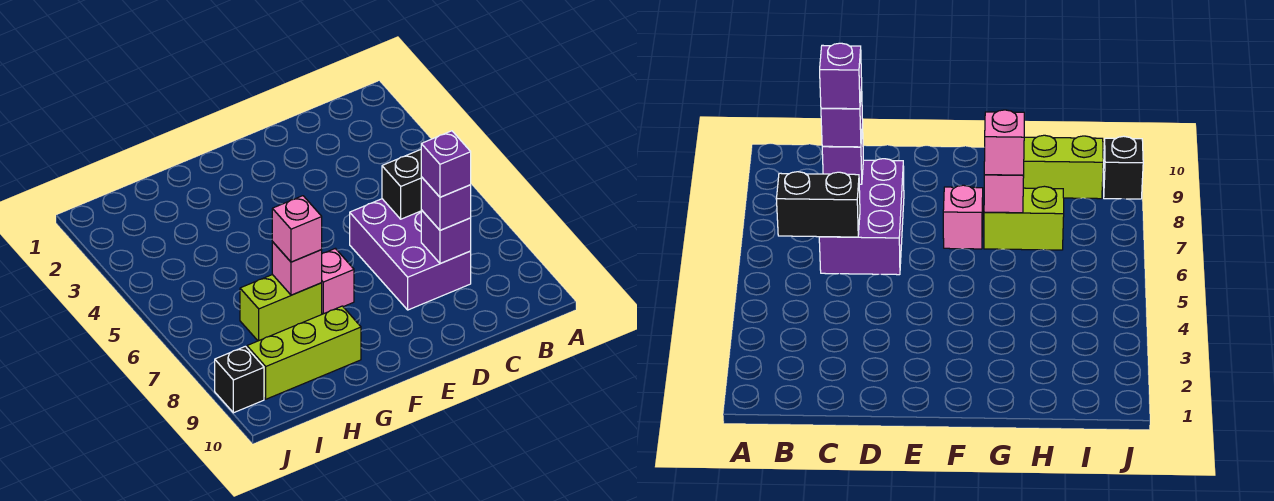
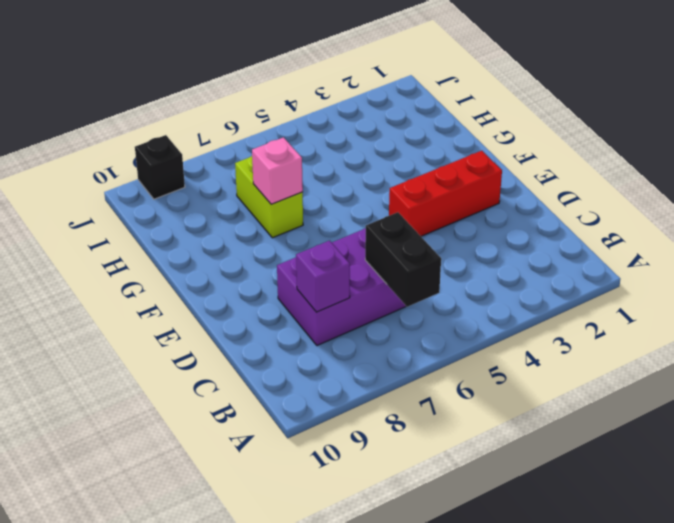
red 1x3 brick [389,151,502,236] -> none
none -> pink 1x1 brick [322,249,354,314]
none -> lime 1x3 brick [247,306,361,399]

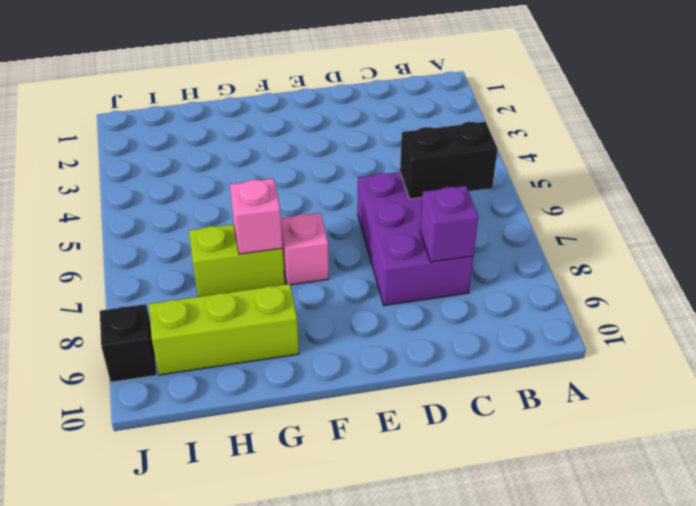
none -> purple 1x1 brick [421,177,471,230]
none -> pink 1x1 brick [272,196,322,262]

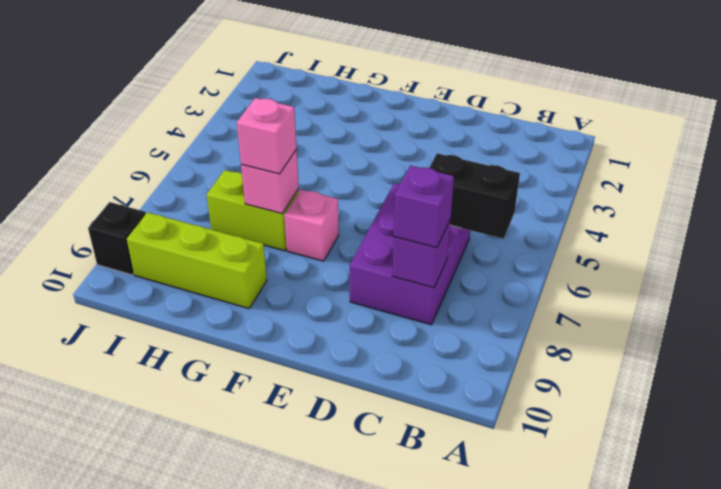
none -> purple 1x1 brick [421,131,471,197]

